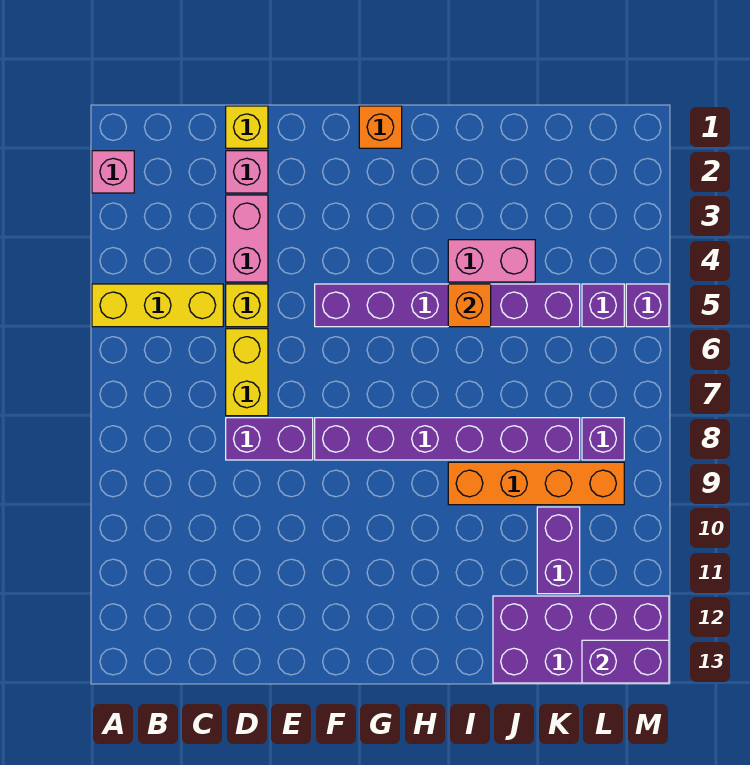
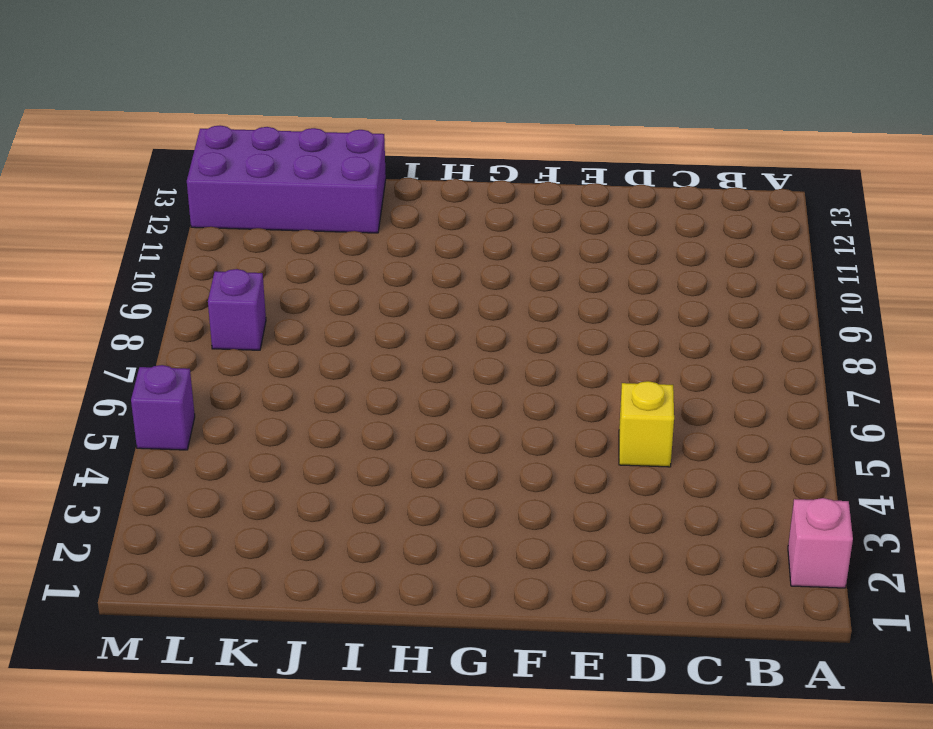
none -> yellow 1x3 brick [92,284,223,327]
none -> yellow 1x1 brick [226,106,268,148]
none -> pink 1x1 brick [226,151,268,193]

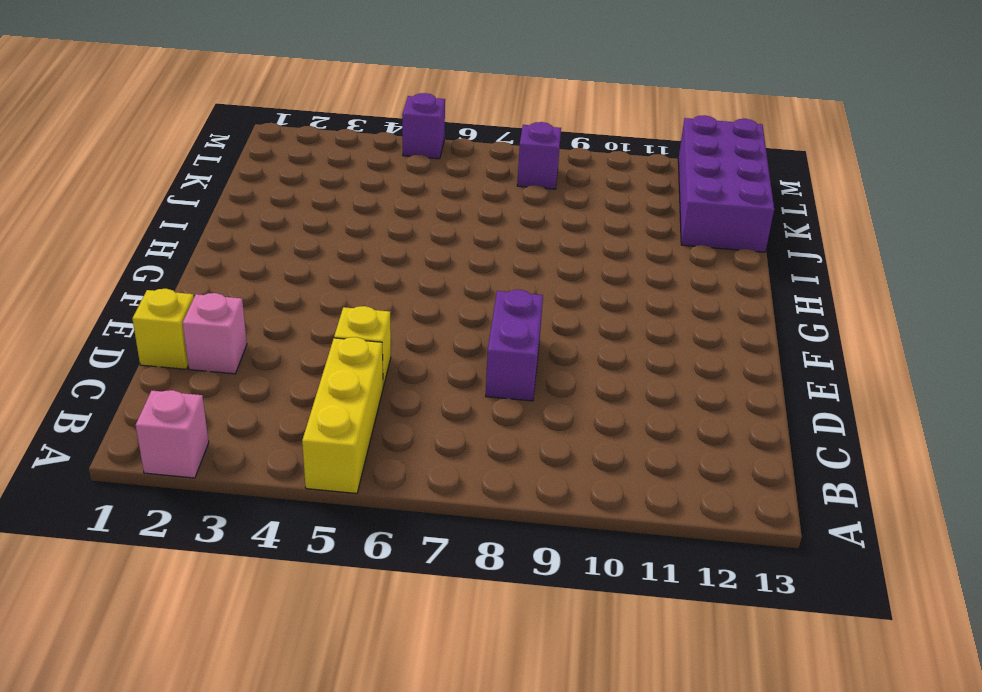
none -> pink 1x2 brick [226,195,268,282]
none -> yellow 1x2 brick [226,329,268,416]
none -> purple 1x6 brick [315,284,580,327]

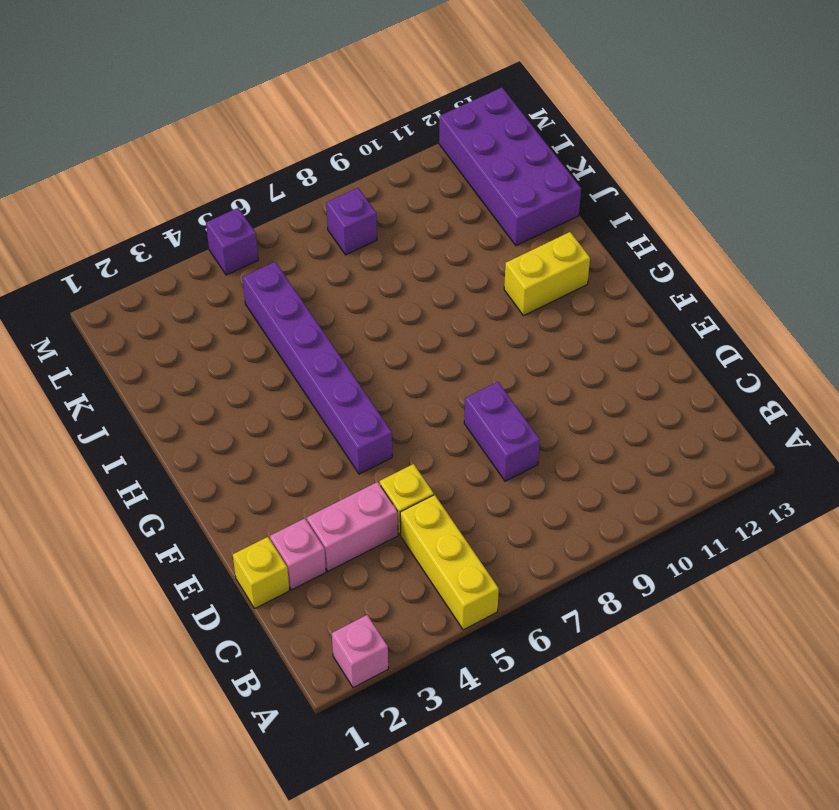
yellow 1x2 brick [504,232,590,315] -> yellow 1x2 brick moved to [226,329,268,416]
none -> purple 1x6 brick [315,418,580,460]
none -> orange 1x1 brick [359,106,402,148]
none -> pink 1x2 brick [448,240,535,282]

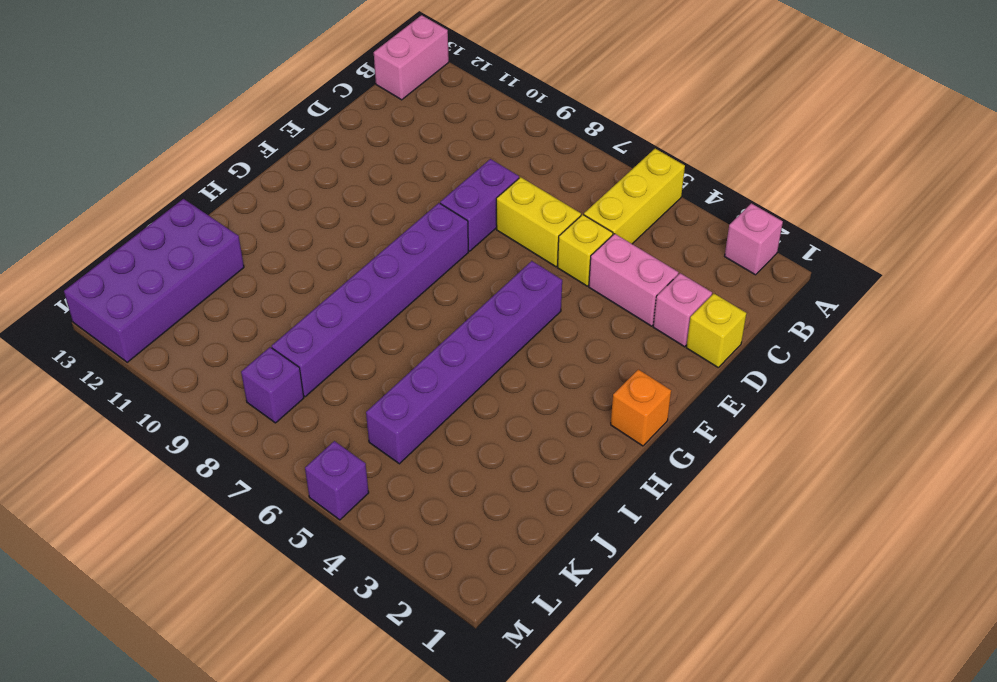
pink 1x2 brick [374,15,449,100] -> pink 1x2 brick moved to [448,240,535,282]
none -> orange 1x4 brick [448,462,624,505]
none -> purple 1x2 brick [537,507,580,594]
none -> purple 1x1 brick [582,284,624,327]

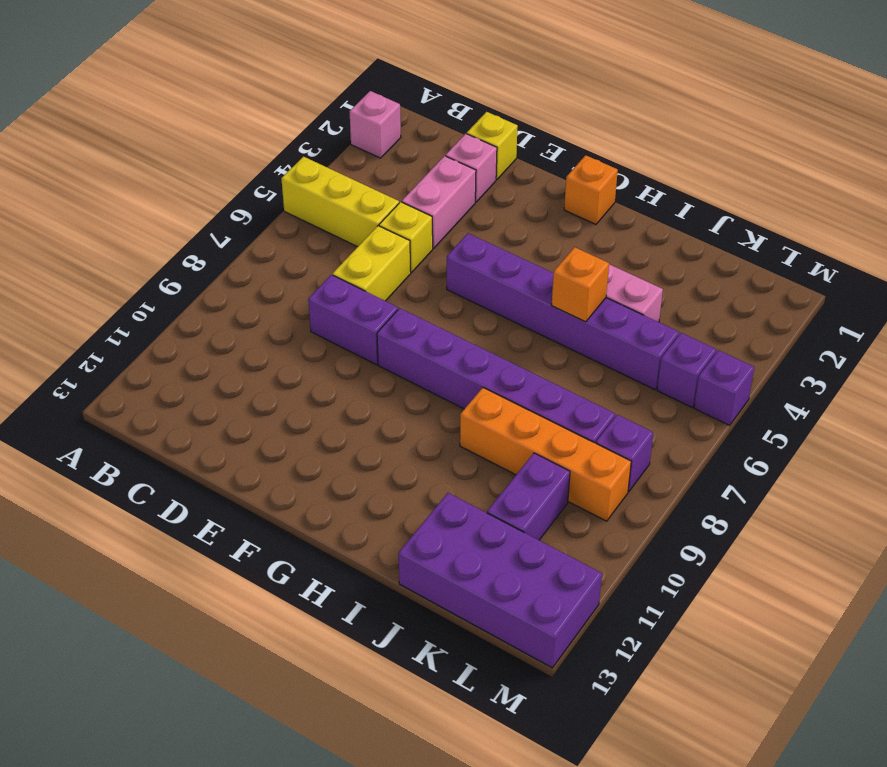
none -> purple 1x2 brick [582,640,669,683]

